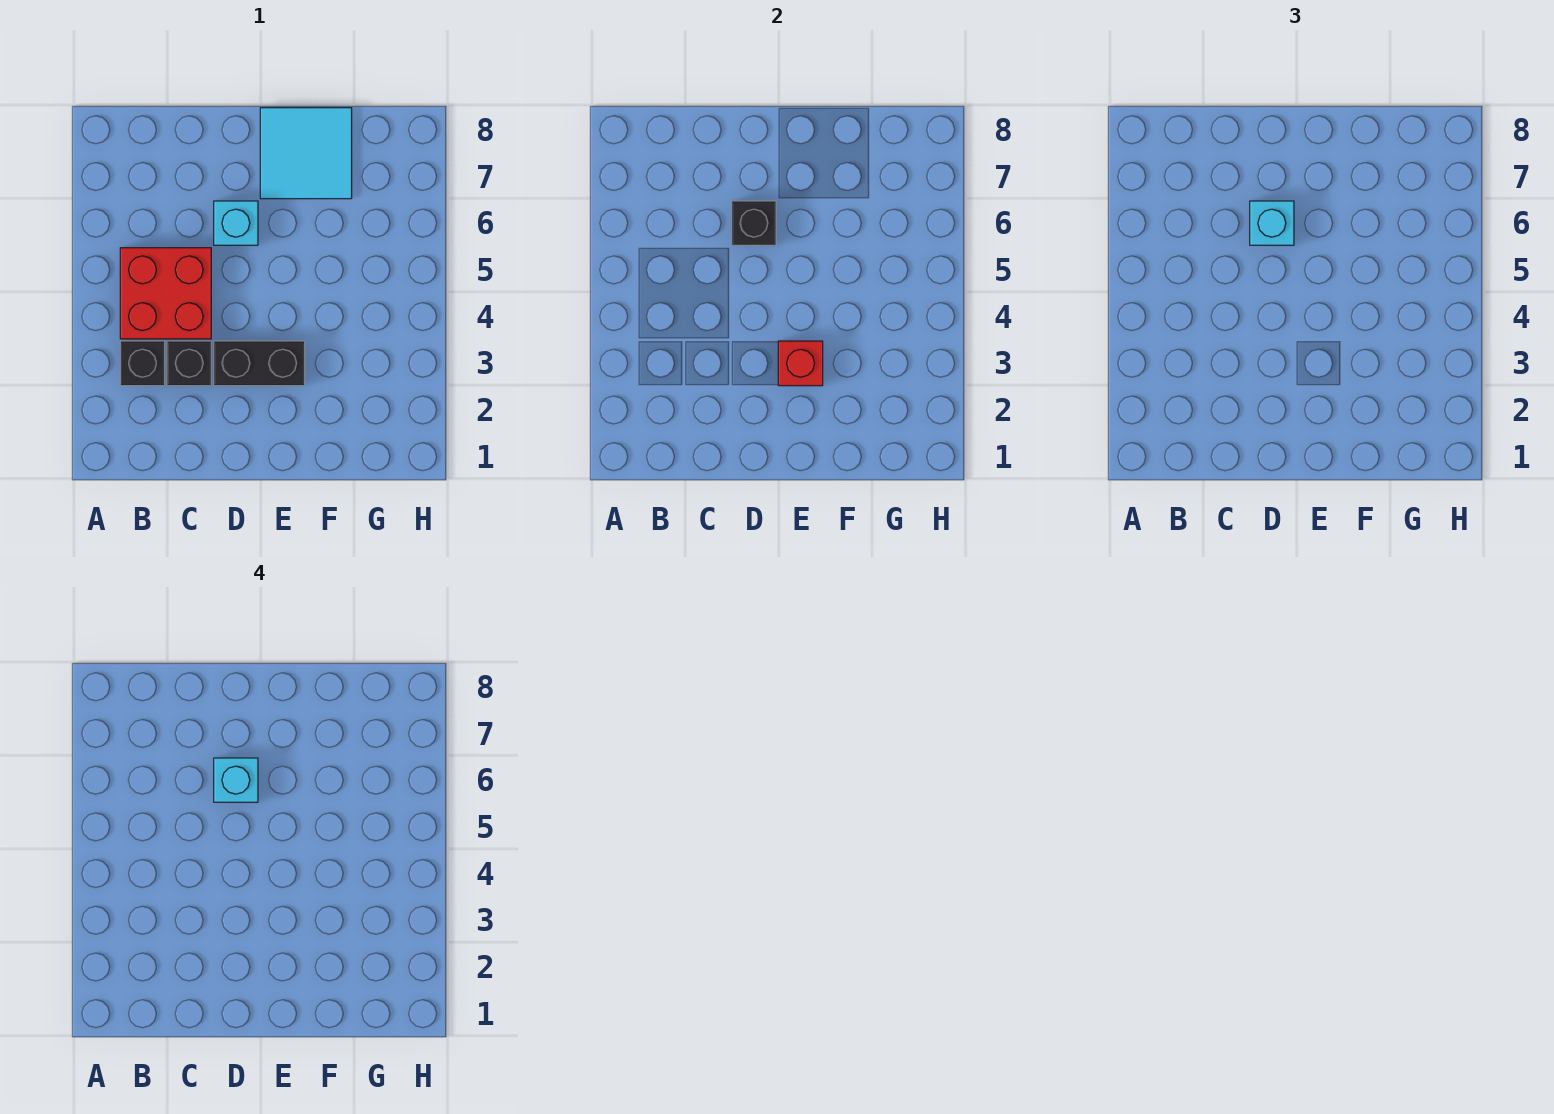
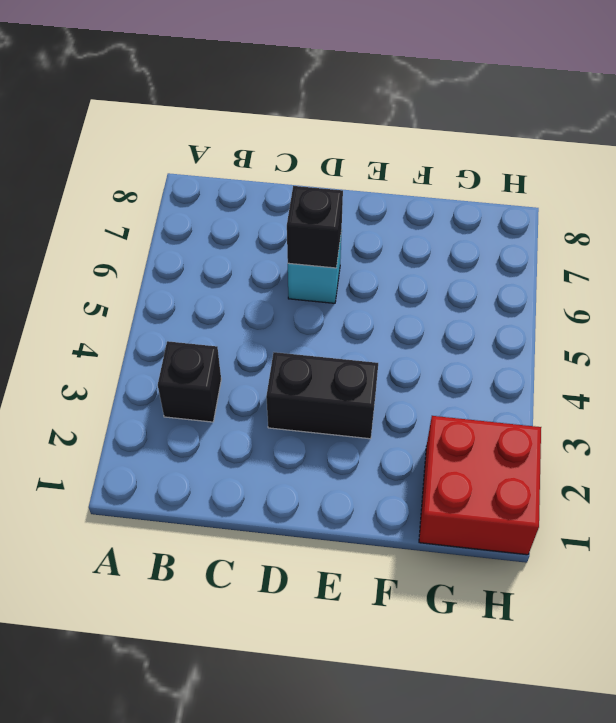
red 2x2 brick [419,416,541,555] -> red 2x2 brick moved to [120,248,211,339]
none -> black 1x1 brick [167,341,211,386]
none -> cyan 2x2 tile [260,108,352,199]

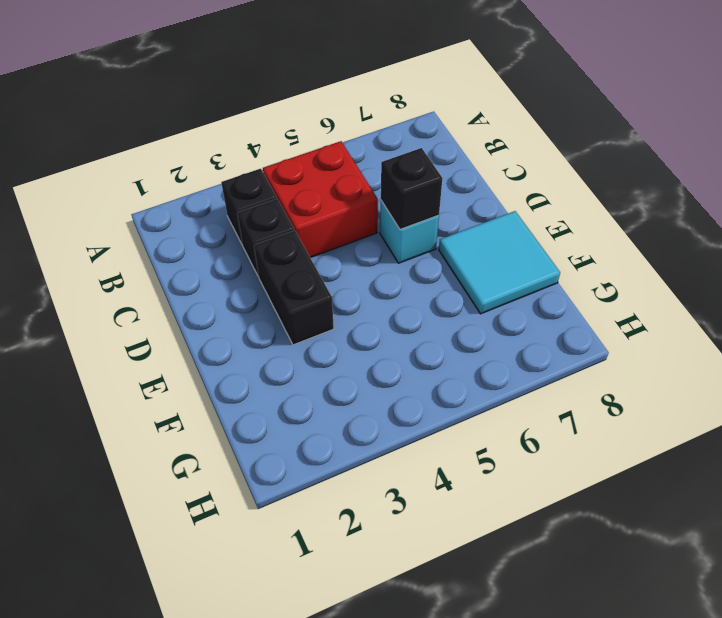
none -> red 1x1 brick [778,341,823,386]
none -> cyan 1x1 brick [1250,201,1294,245]

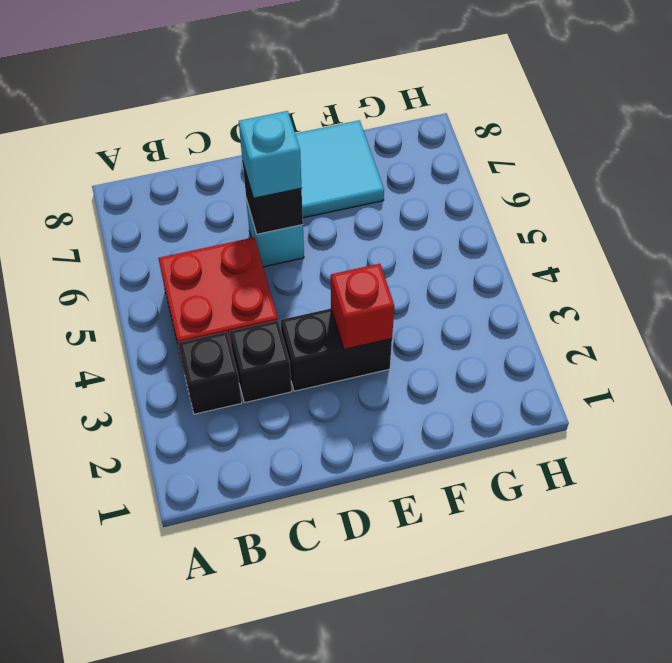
none -> cyan 1x1 brick [214,758,258,802]

